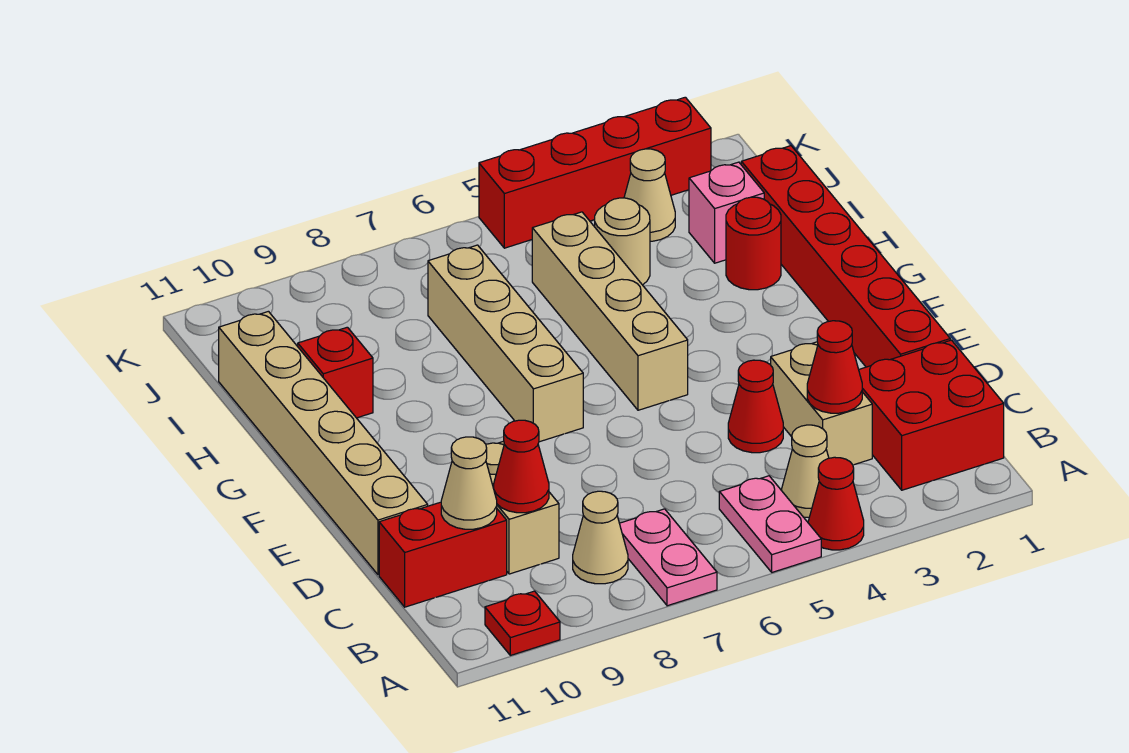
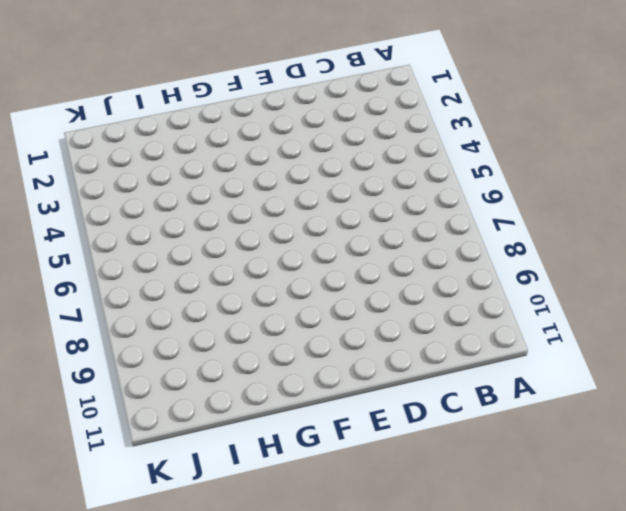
none -> red 1x1 cone [808,457,864,550]
none -> pink 1x2 plate [719,476,821,572]
none -> pink 1x2 plate [619,509,717,606]

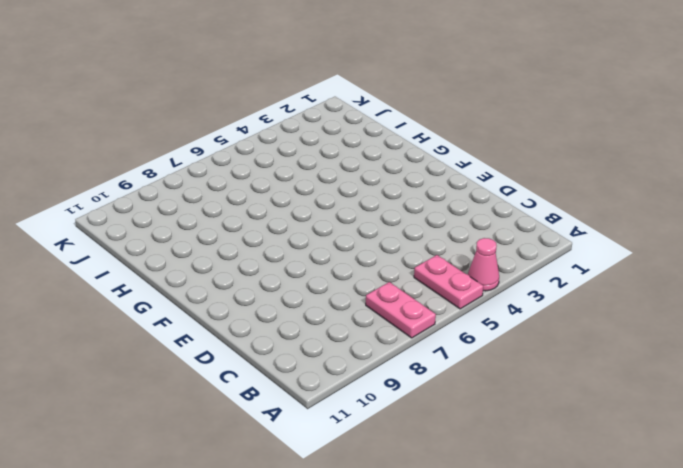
pink 1x1 cone [468,238,499,291] -> red 1x1 cone [808,457,864,550]
none -> red 1x1 plate [485,591,560,655]
none -> red 2x2 brick [859,340,1004,490]
none -> tan 1x1 cone [782,425,829,517]

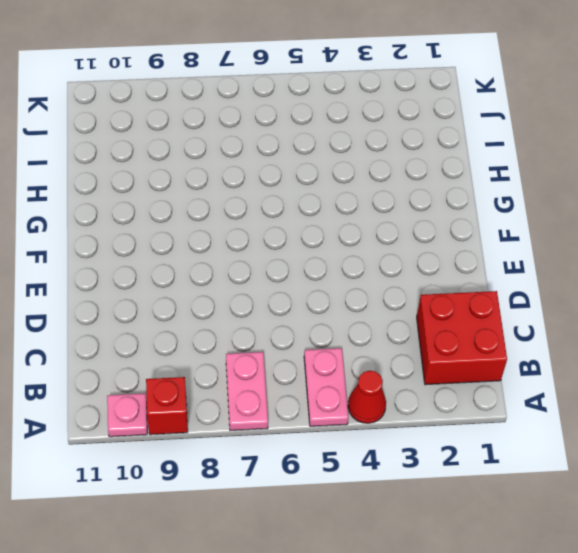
red 1x1 brick [146,377,188,435] -> red 1x1 brick moved to [298,327,373,418]
pink 1x1 plate [107,393,147,437] -> red 1x1 plate [485,591,560,655]
none -> tan 1x1 cone [782,425,829,517]
none -> tan 1x1 cone [573,491,628,584]
none -> tan 1x2 brick [771,342,872,465]

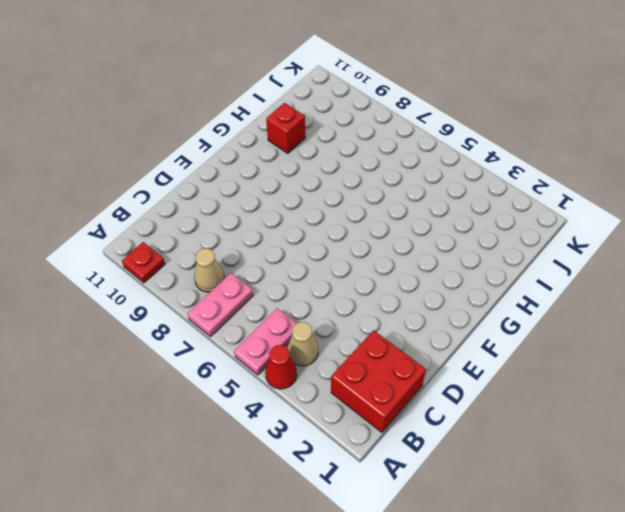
none -> tan 1x2 brick [771,342,872,465]
none -> tan 1x2 brick [486,441,559,574]
none -> red 1x2 brick [379,502,507,607]

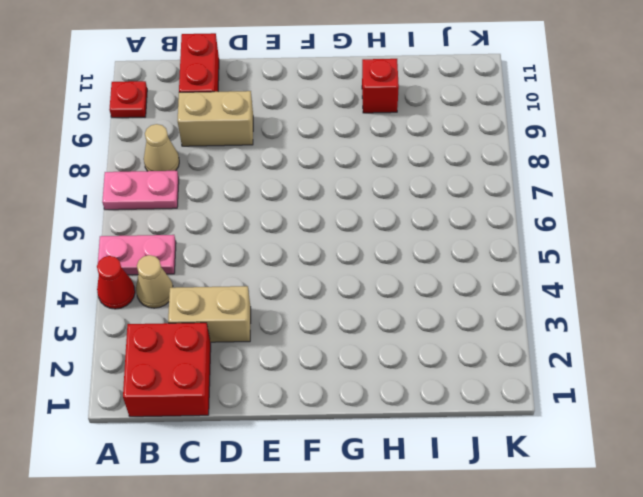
none -> red 1x6 brick [741,146,950,367]
none -> red 1x1 cone [728,360,783,453]
none -> tan 1x6 brick [219,311,428,575]

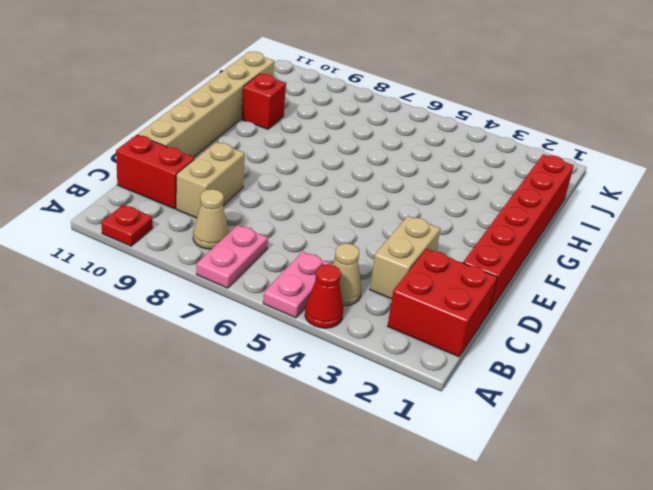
none -> red 1x1 cone [728,360,783,453]
none -> tan 1x4 brick [532,212,688,410]
none -> tan 1x4 brick [428,245,583,442]

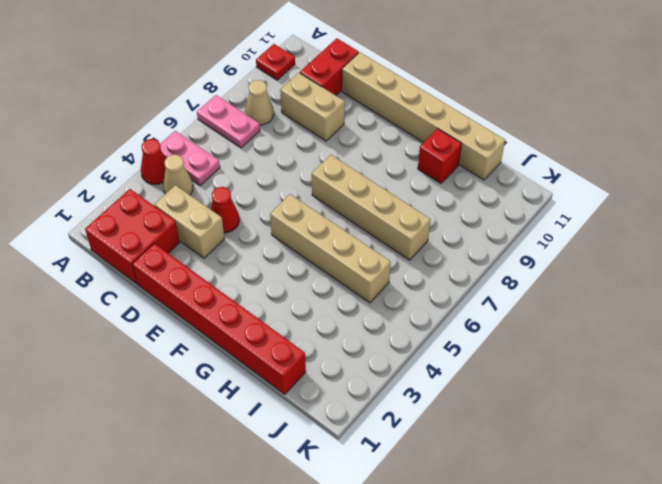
none -> red 1x1 round brick [726,197,781,290]
none -> pink 1x1 brick [689,162,764,263]
none -> tan 1x1 round brick [595,198,650,285]

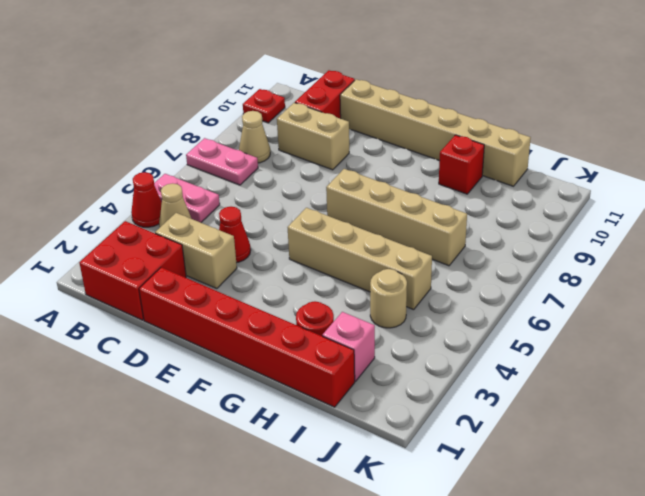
none -> tan 1x1 cone [624,149,675,241]
none -> red 1x4 brick [479,97,711,248]
none -> red 1x1 cone [807,321,862,413]

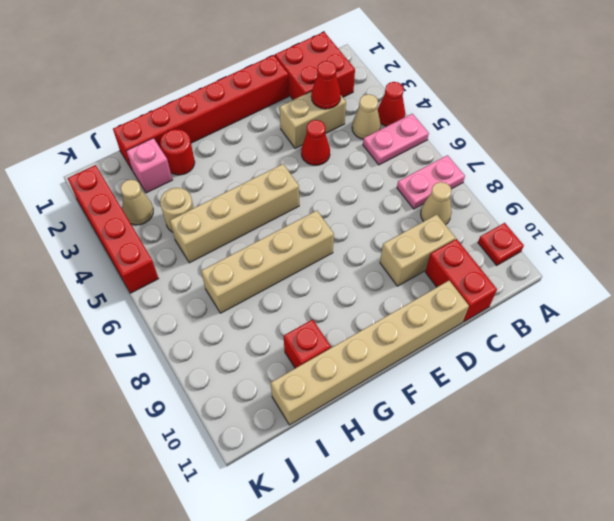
none -> red 1x1 cone [494,420,549,513]
none -> tan 1x1 cone [441,437,497,529]

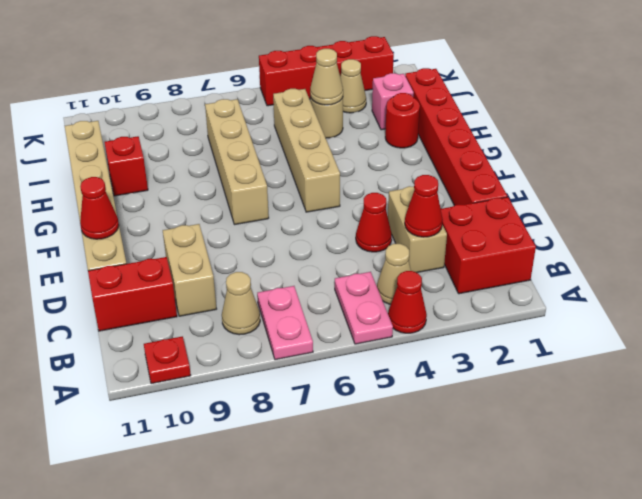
red 1x1 cone [80,177,119,239] -> red 1x1 cone moved to [494,420,549,513]
tan 1x1 cone [310,49,343,105] -> tan 1x1 cone moved to [441,437,497,529]

